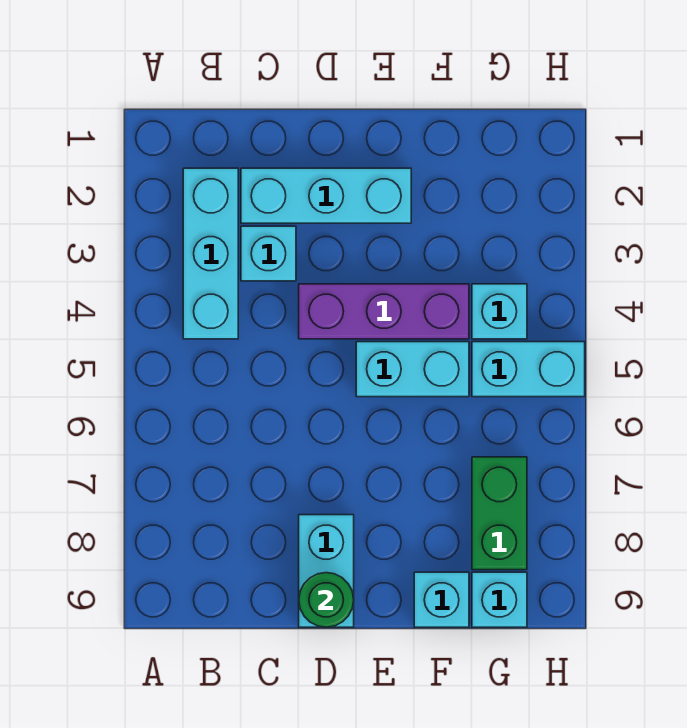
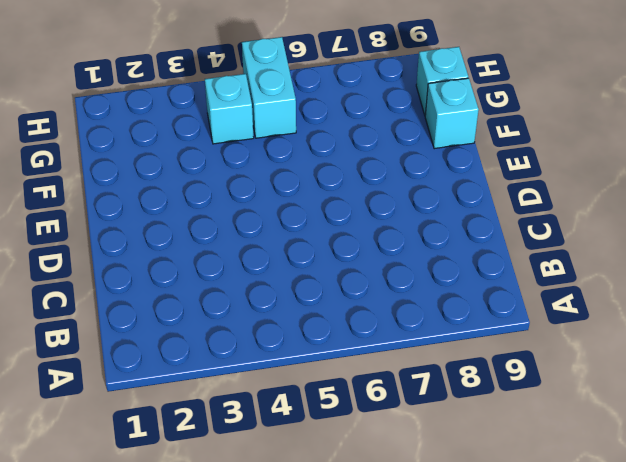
none -> cyan 1x3 brick [183,168,238,339]
none -> cyan 1x3 brick [241,168,411,223]
none -> cyan 1x1 brick [241,226,296,281]

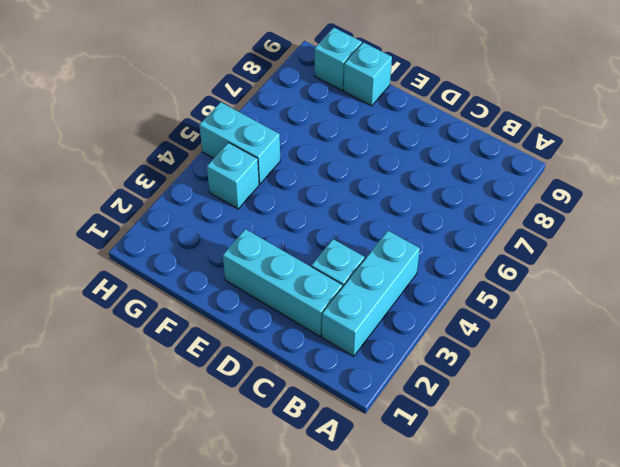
none -> purple 1x3 brick [299,284,469,339]
none -> cyan 1x2 brick [299,515,354,627]
none -> cyan 1x2 brick [356,342,469,397]

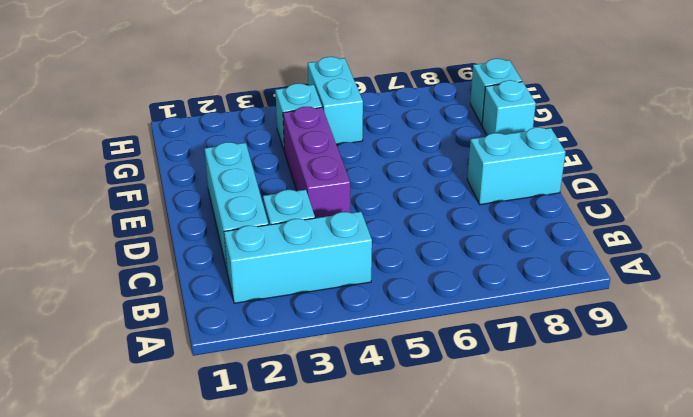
none -> cyan 1x2 brick [356,342,469,397]
none -> green 1x2 brick [472,457,527,570]
none -> green 1x1 round brick [299,573,354,627]

